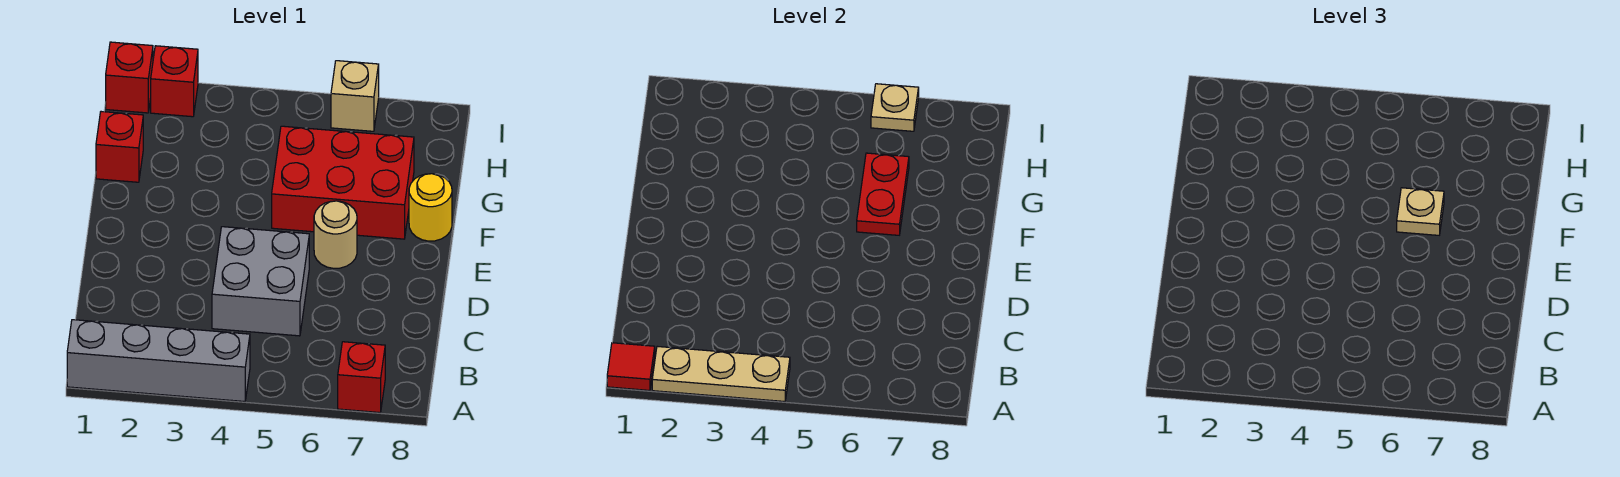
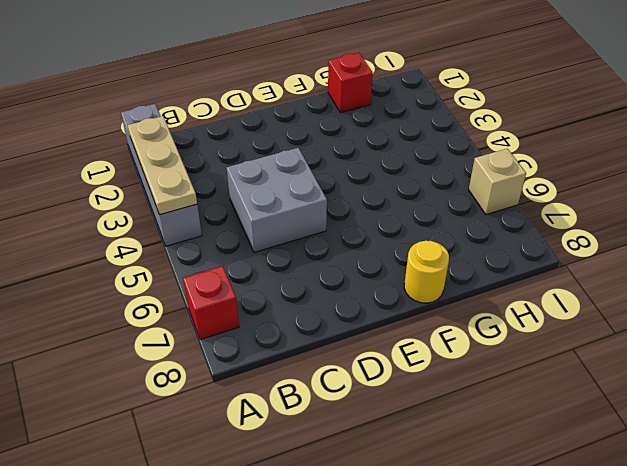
none -> tan 1x1 round brick [314,201,357,268]
none -> red 2x3 brick [272,126,414,239]
none -> red 1x1 brick [106,42,153,113]

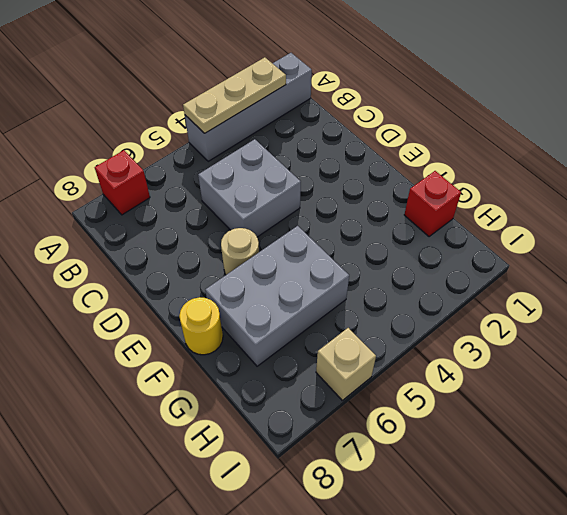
grey 2x3 brick [205,226,349,366] -> red 2x3 brick [272,126,414,239]
none -> red 1x1 brick [106,42,153,113]
none -> red 1x1 brick [151,46,198,117]
none -> red 1x1 tile [607,343,655,390]

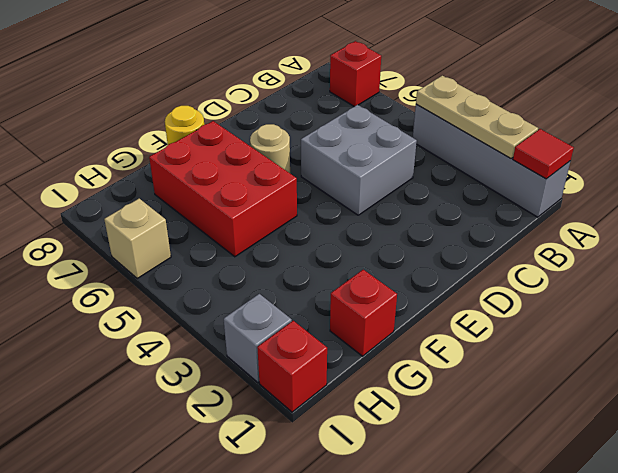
grey 1x1 brick [224,294,292,383] -> red 1x1 brick [151,46,198,117]
none -> red 1x2 plate [857,153,909,235]
none -> tan 1x1 plate [871,84,919,131]
none -> tan 1x1 plate [1397,188,1444,235]

